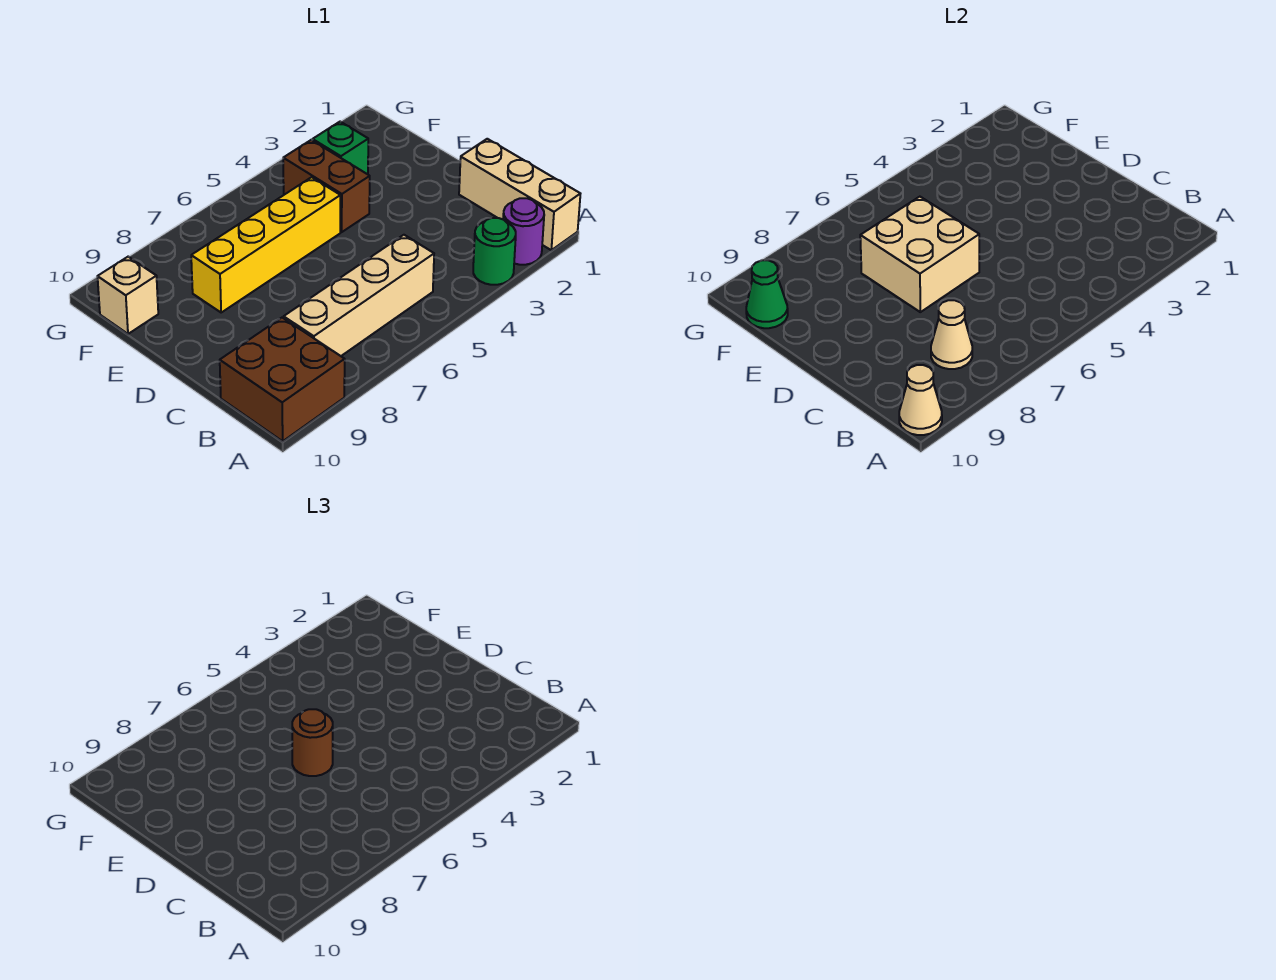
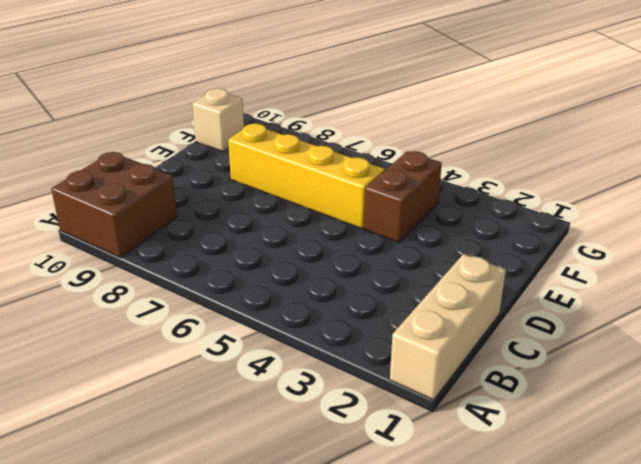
none -> purple 1x1 round brick [503,198,544,265]
none -> green 1x1 round brick [473,218,516,285]
none -> tan 1x4 brick [284,235,434,356]

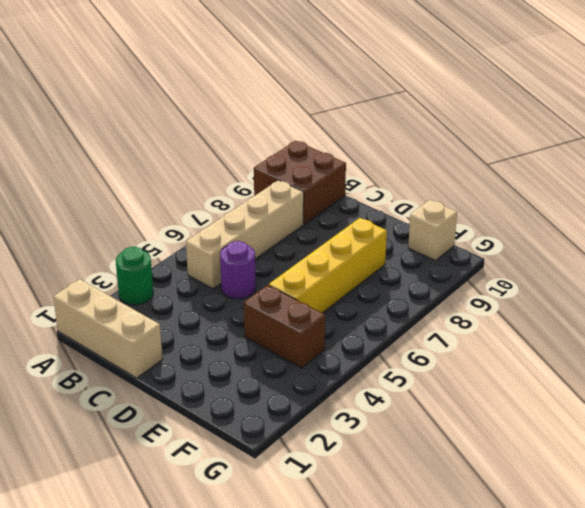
purple 1x1 round brick [220,241,256,299] -> purple 1x1 round brick moved to [503,198,544,265]
none -> green 1x1 brick [313,122,368,174]
none -> tan 1x1 cone [899,365,942,435]
none -> tan 1x1 cone [931,300,972,369]

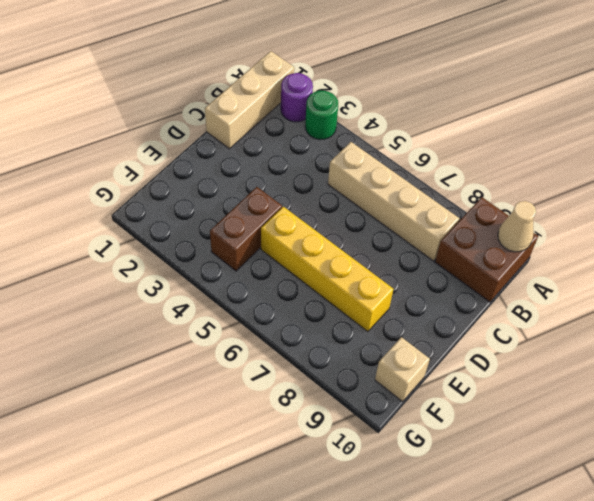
none -> green 1x1 brick [313,122,368,174]
none -> tan 1x1 cone [931,300,972,369]
none -> tan 2x2 brick [860,197,979,312]

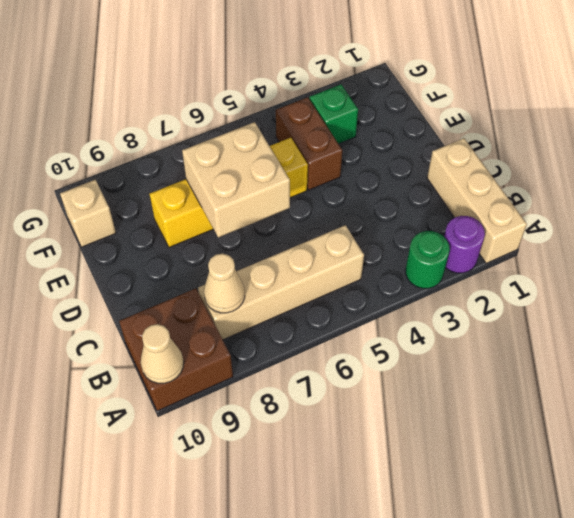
none -> green 1x1 cone [746,260,788,328]
none -> brown 1x1 round brick [292,709,333,776]

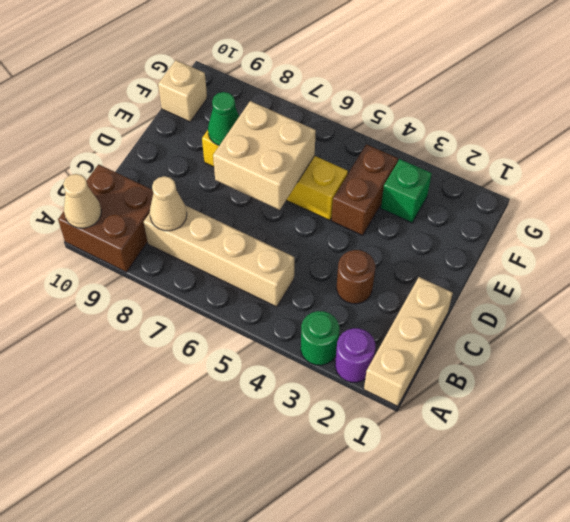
brown 1x1 round brick [337,250,375,304] -> brown 1x1 round brick moved to [292,709,333,776]
green 1x1 cone [208,92,239,145] -> green 1x1 cone moved to [746,260,788,328]

